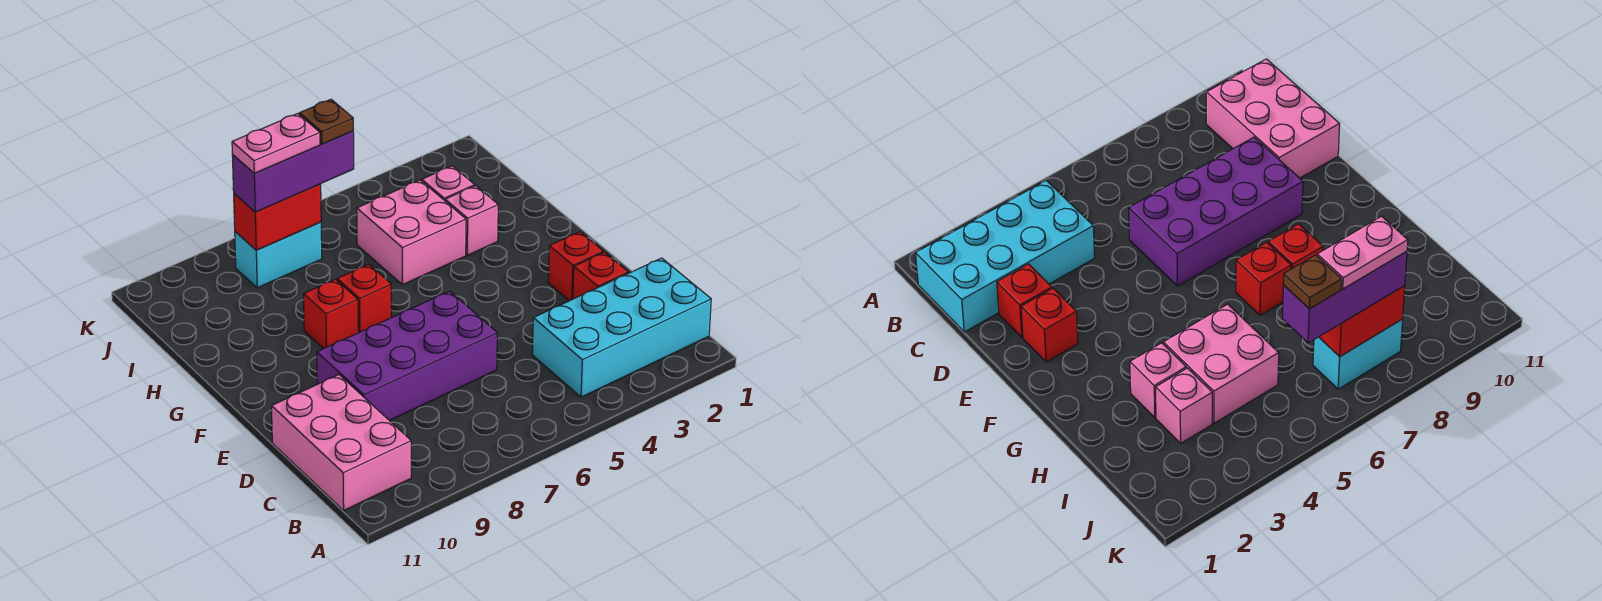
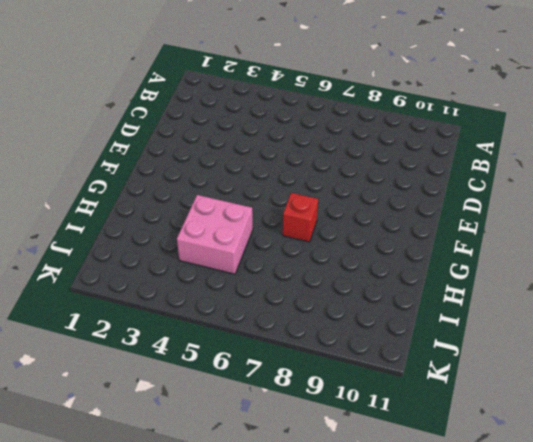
none -> cyan 2x4 brick [532,258,711,397]
none -> pink 2x3 brick [272,375,411,510]
none -> red 1x1 brick [573,252,628,299]

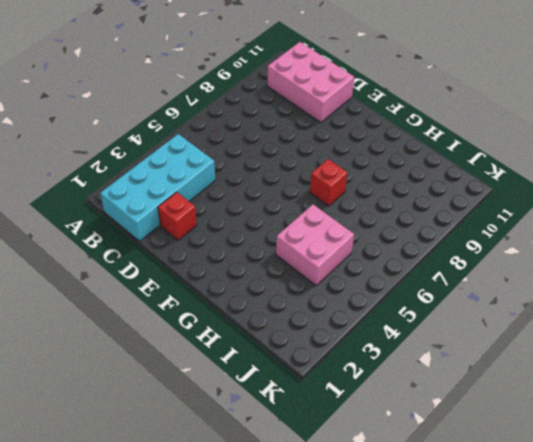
none -> purple 2x4 brick [317,291,497,421]
none -> red 1x1 brick [548,232,603,301]
none -> red 1x1 brick [304,279,358,349]

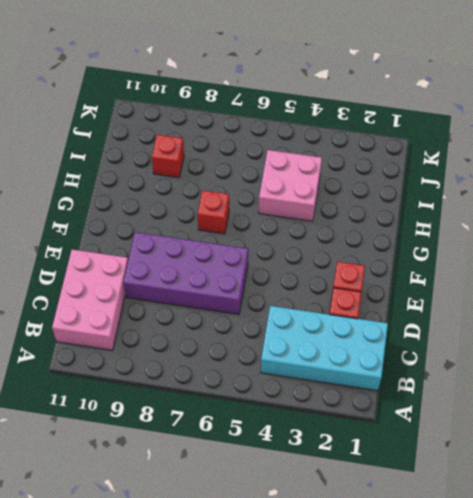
red 1x1 brick [152,135,184,178] -> red 1x1 brick moved to [304,279,358,349]
none -> pink 1x1 brick [445,186,498,255]
none -> pink 1x1 brick [422,166,475,201]
none -> cyan 1x2 brick [235,222,322,288]

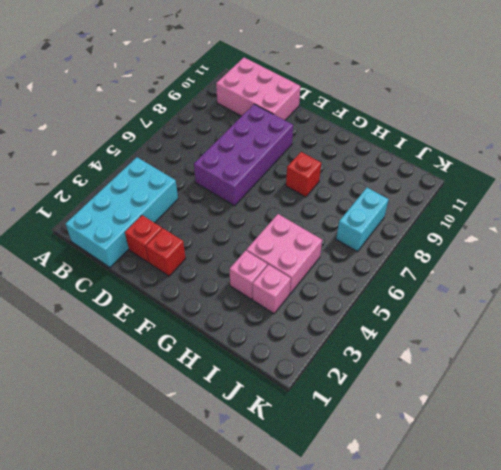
none -> red 1x1 brick [337,264,391,333]
none -> red 1x2 brick [234,184,321,250]
none -> purple 1x3 brick [232,131,354,212]

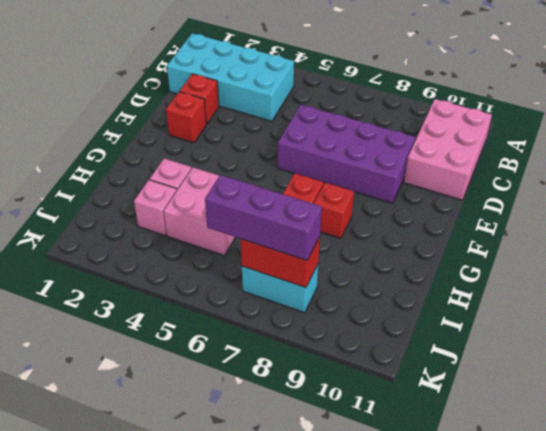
none -> brown 1x1 plate [299,99,353,144]
none -> pink 1x2 plate [232,114,320,173]

